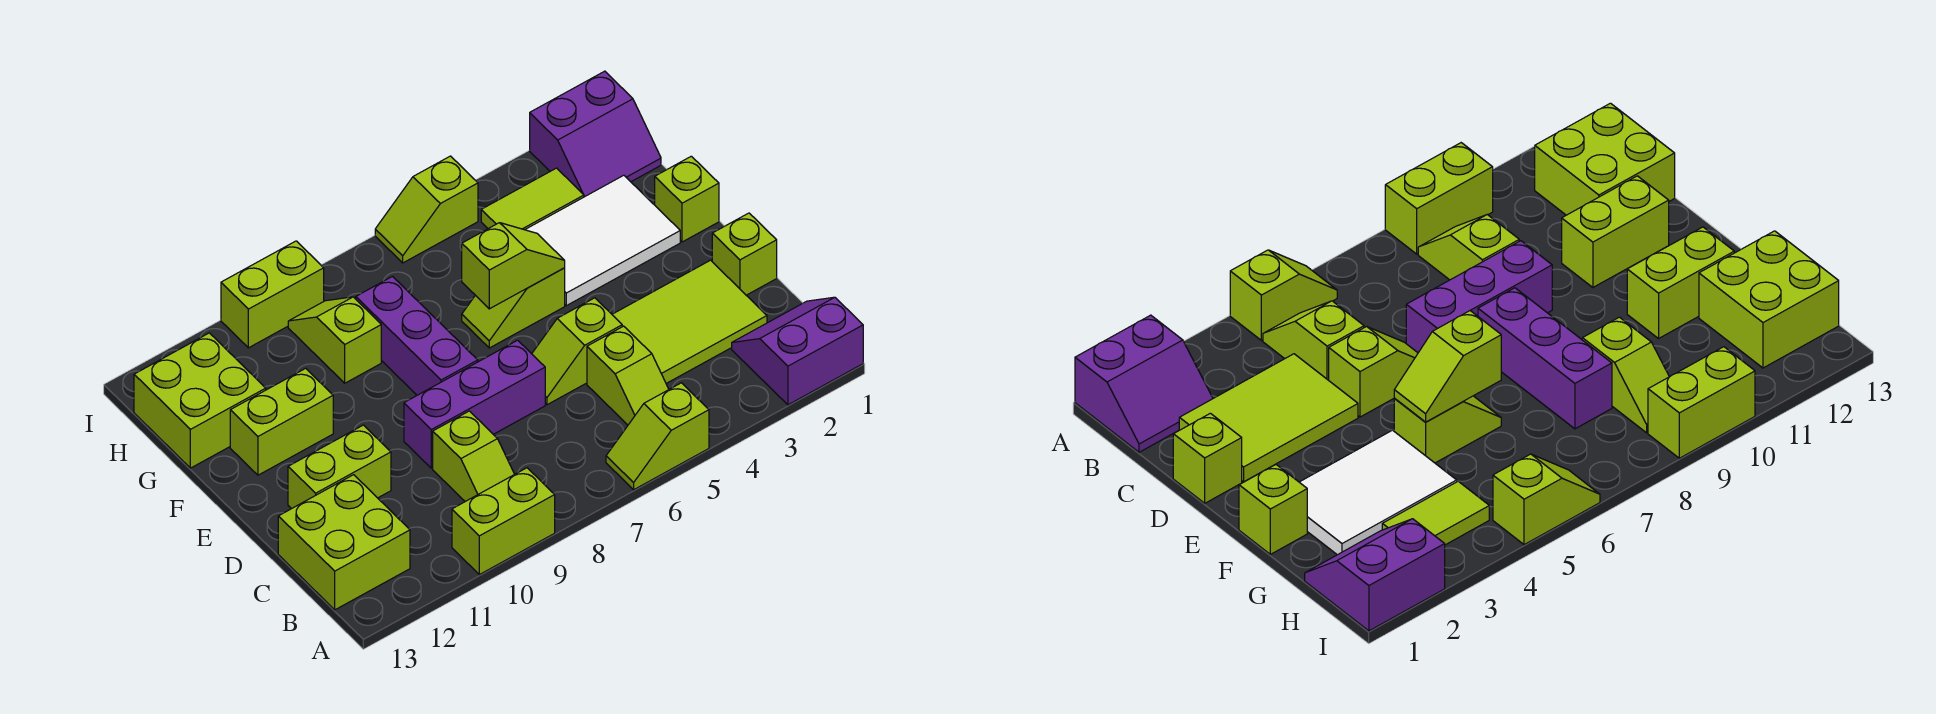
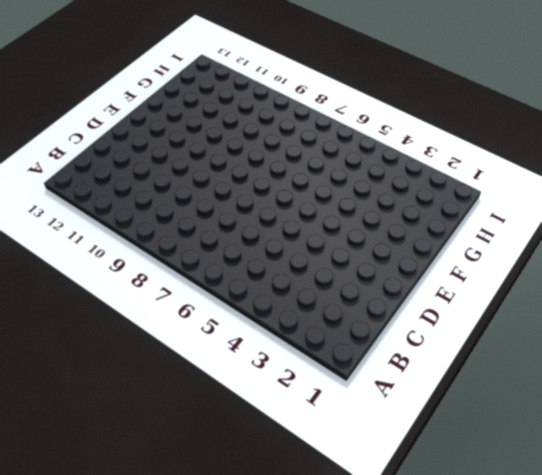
none -> purple 2x2 slope [732,297,863,405]
none -> lime 1x2 slope [606,383,709,490]
none -> lime 1x2 brick [452,468,555,575]

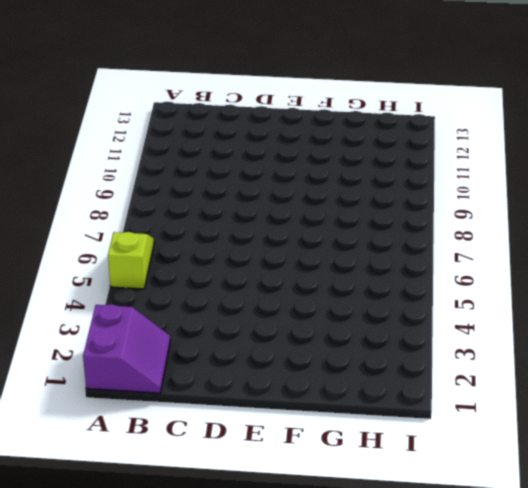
none -> lime 1x2 brick [452,468,555,575]
none -> lime 1x2 slope [587,326,669,425]
none -> lime 1x2 slope [433,411,515,502]

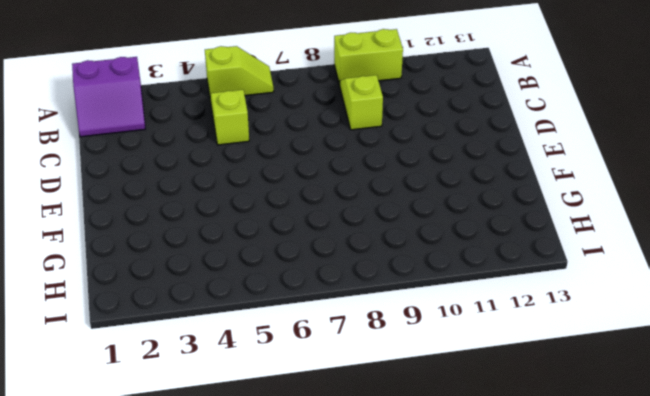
none -> lime 2x2 brick [278,475,410,610]
none -> lime 2x3 tile [612,260,767,383]
none -> lime 1x1 brick [712,213,777,295]

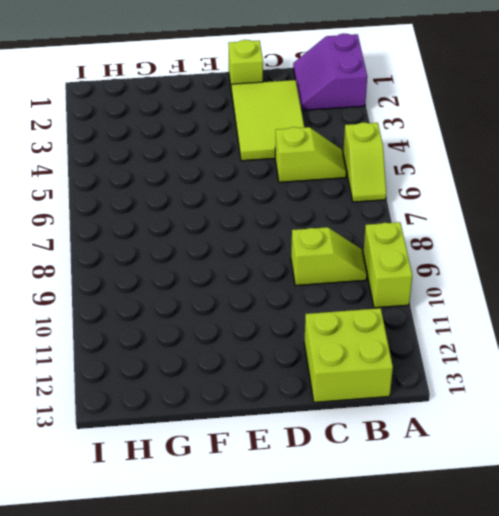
none -> lime 1x2 slope [532,298,622,405]
none -> purple 1x3 brick [404,340,545,468]
none -> lime 1x2 brick [288,425,391,509]

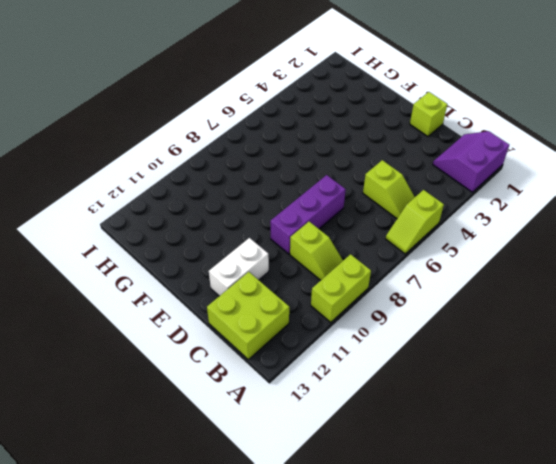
white 1x2 brick [209,238,269,296] -> lime 1x2 brick [288,425,391,509]
none -> lime 2x3 tile [612,260,767,383]
none -> lime 1x2 slope [532,298,622,405]
none -> purple 1x3 brick [356,277,478,395]

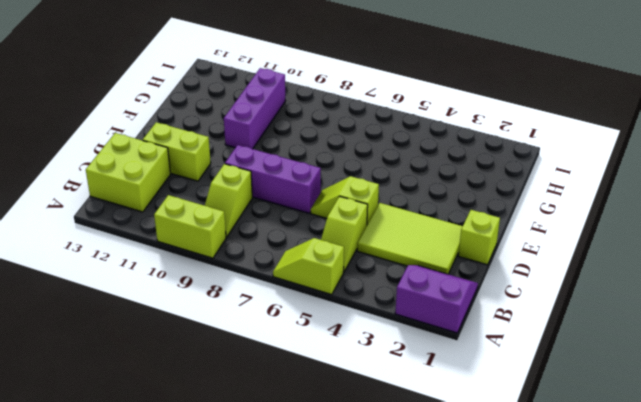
purple 1x3 brick [224,68,285,149] -> purple 1x3 brick moved to [356,277,478,395]
none -> lime 1x1 brick [655,156,719,242]
none -> white 2x3 tile [525,175,680,306]
none -> lime 1x2 slope [462,268,565,348]

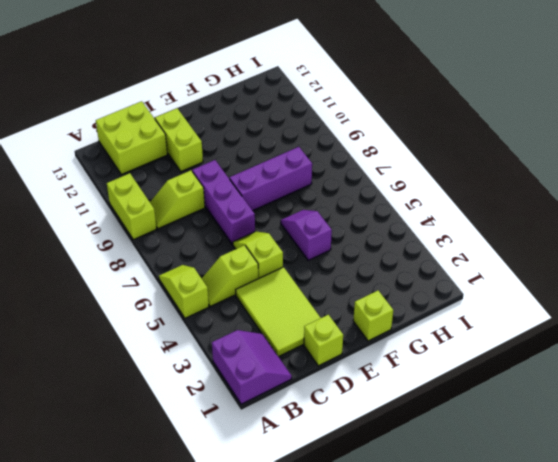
purple 1x2 slope [281,210,332,260] -> lime 1x2 slope [462,268,565,348]
none -> white 2x3 tile [525,175,680,306]
none -> lime 1x2 brick [230,368,333,475]
none -> lime 1x2 slope [288,297,381,383]

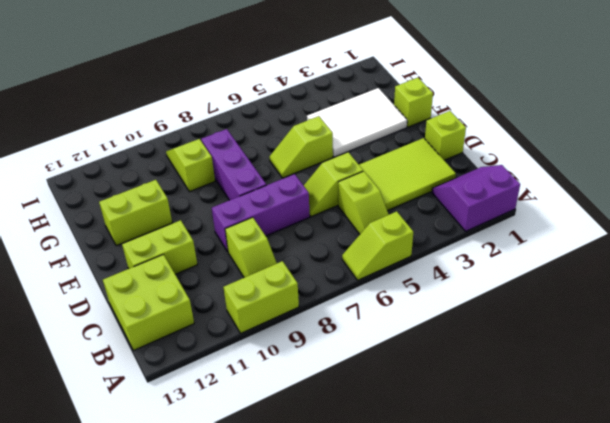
none -> lime 2x2 brick [134,333,266,468]
none -> purple 2x2 slope [530,71,661,197]
none -> lime 1x2 tile [481,168,584,230]

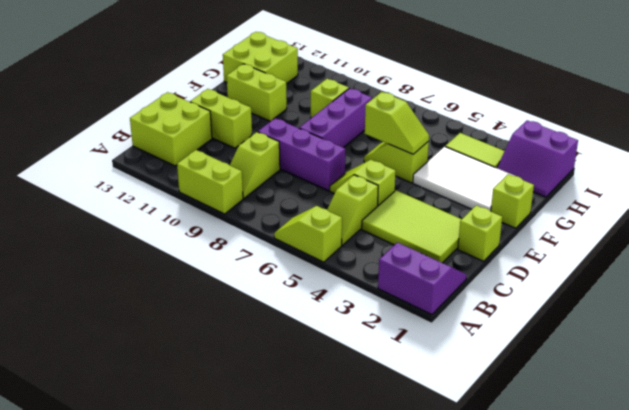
none -> lime 1x2 slope [375,156,478,263]
none -> lime 1x2 brick [221,241,324,348]

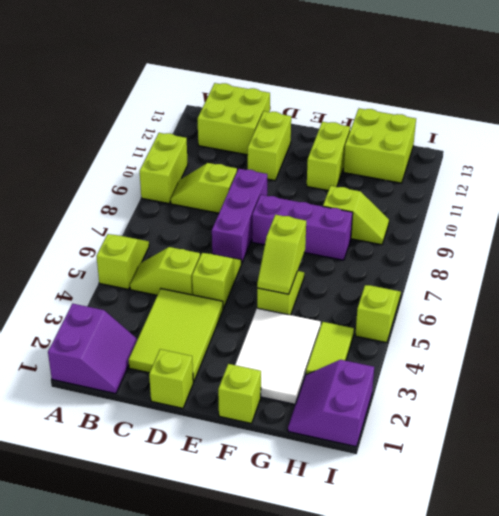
none -> lime 1x2 brick [221,241,324,348]

